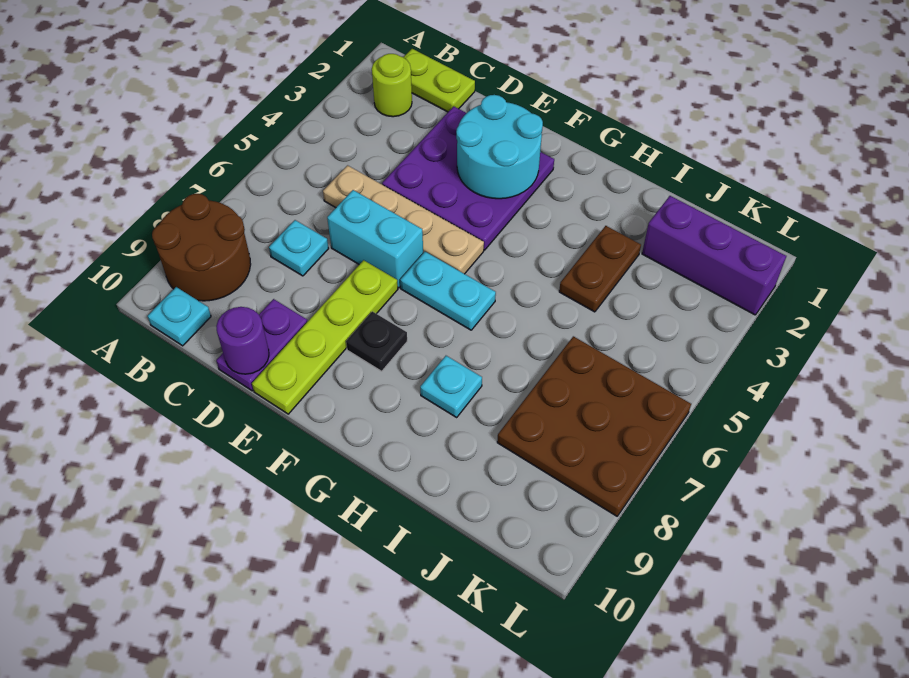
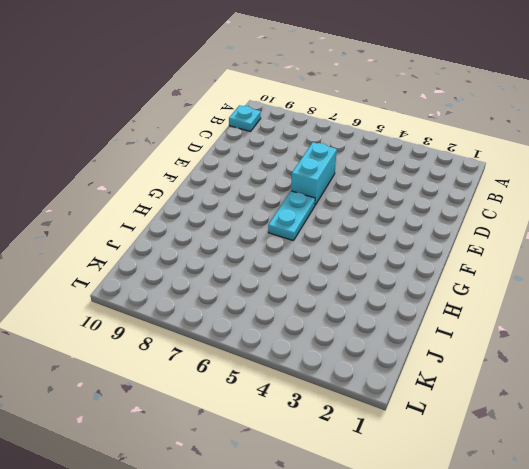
none -> brown 2x2 round brick [152,194,251,301]
none -> lime 1x2 plate [403,49,475,112]
none -> lime 1x1 round brick [372,54,412,117]

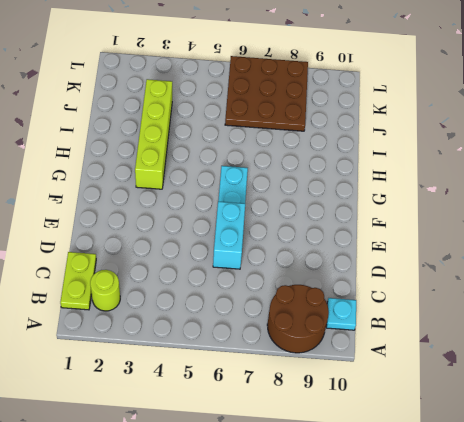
lime 1x4 brick [135,79,172,189] -> brown 1x2 plate [559,226,641,312]
none -> tan 1x4 plate [323,165,484,274]
none -> cyan 1x1 plate [269,220,329,276]
none -> purple 3x3 plate [382,106,554,250]

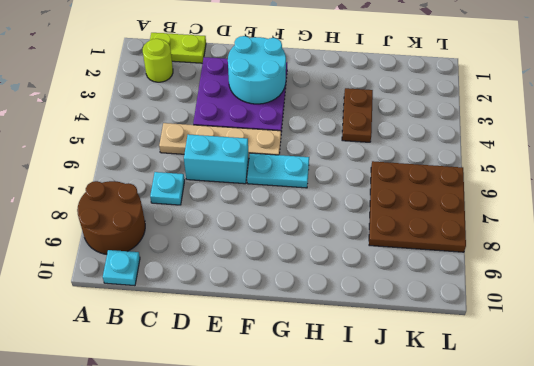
none -> purple 1x2 plate [216,299,307,391]
none -> lime 1x4 plate [252,260,398,414]
none -> black 1x1 plate [346,311,407,371]

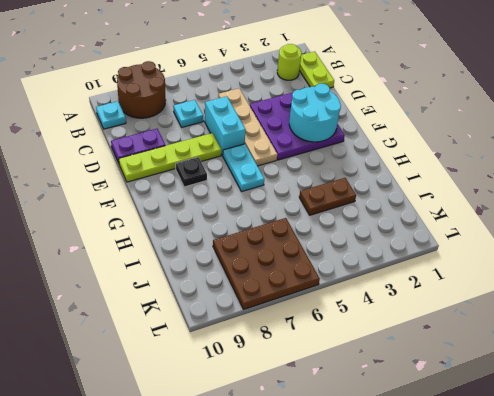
none -> cyan 1x1 plate [420,356,482,417]
none -> purple 1x3 brick [642,196,786,315]
none -> purple 1x1 round brick [216,307,269,374]

